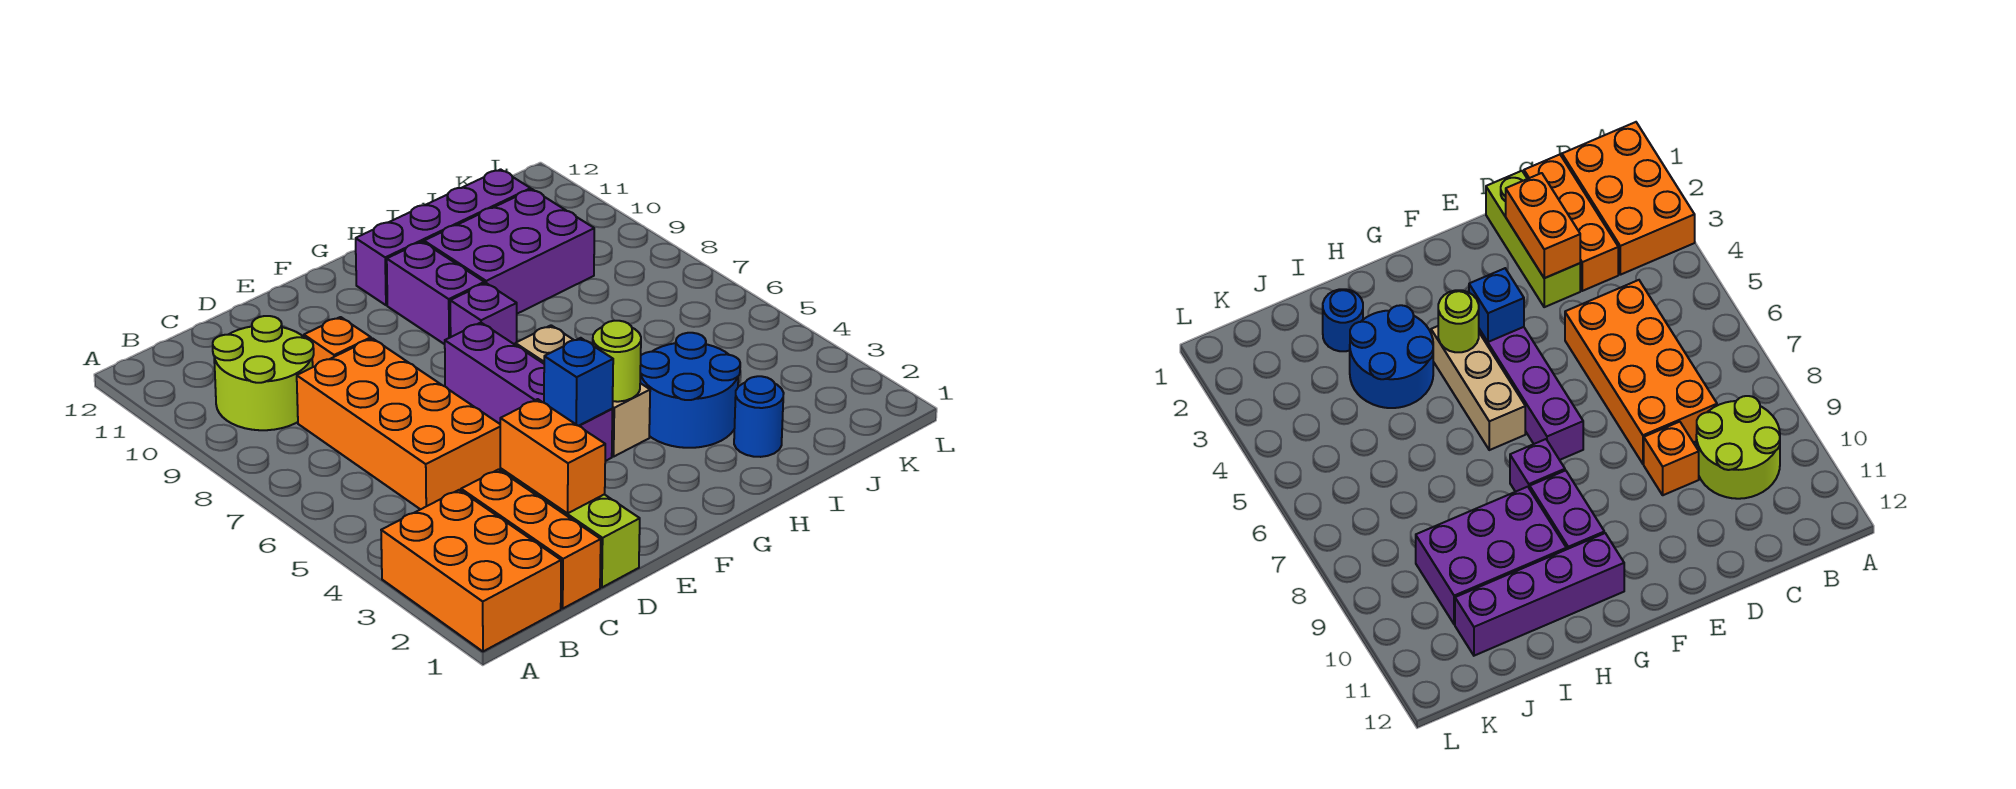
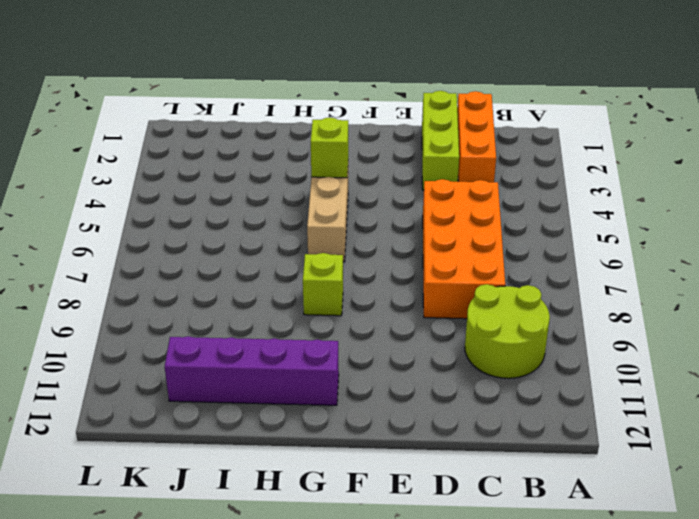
lime 1x1 brick [311,118,348,178] -> lime 1x1 round brick [593,321,641,402]
lime 1x1 brick [303,253,343,316] -> purple 1x1 brick [450,283,517,345]
none -> orange 2x3 brick [381,490,561,651]
none -> orange 1x1 brick [304,317,371,367]
none -> purple 1x4 brick [445,323,612,461]

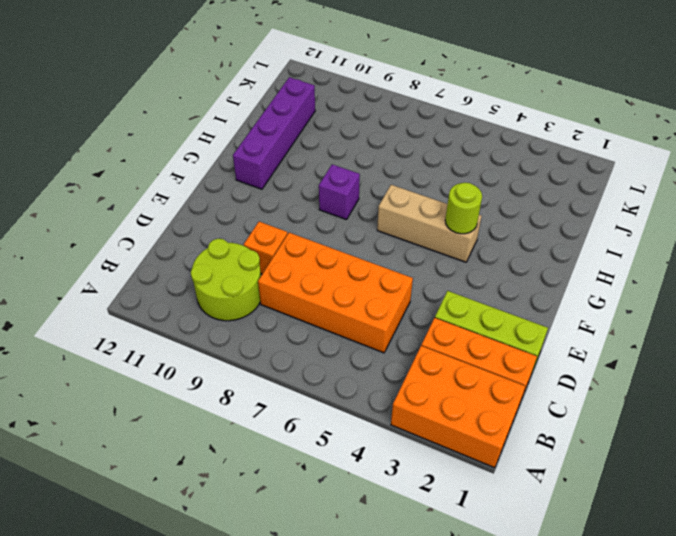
none -> purple 1x4 brick [445,323,612,461]
none -> purple 1x2 brick [387,242,484,344]
none -> blue 2x2 round brick [640,333,740,448]

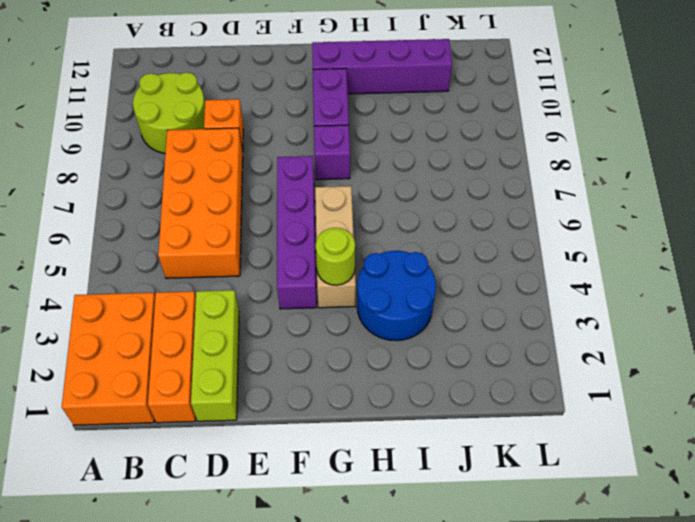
none -> purple 2x3 brick [424,189,594,314]
none -> blue 1x1 round brick [734,376,784,457]
none -> orange 1x2 brick [500,399,605,513]

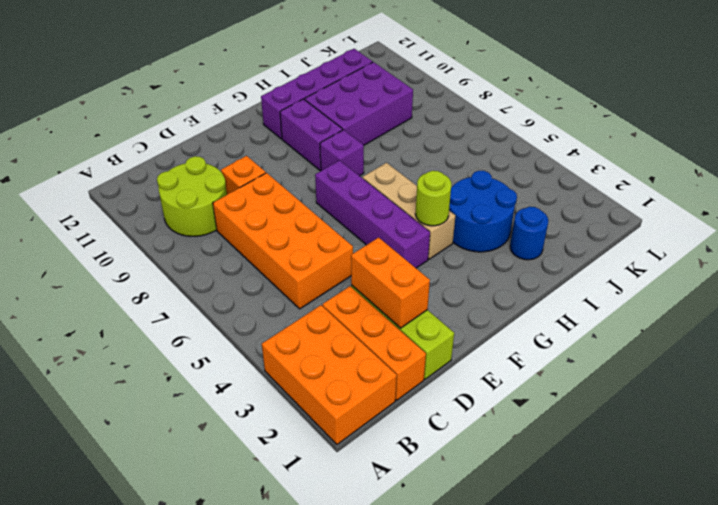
none -> blue 1x1 brick [544,338,613,426]

